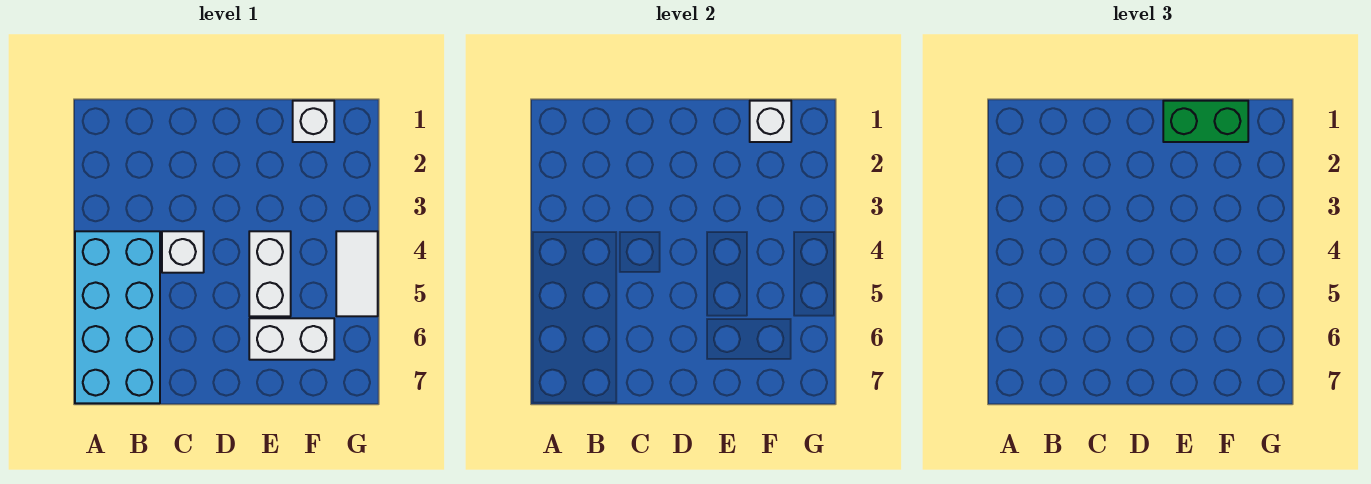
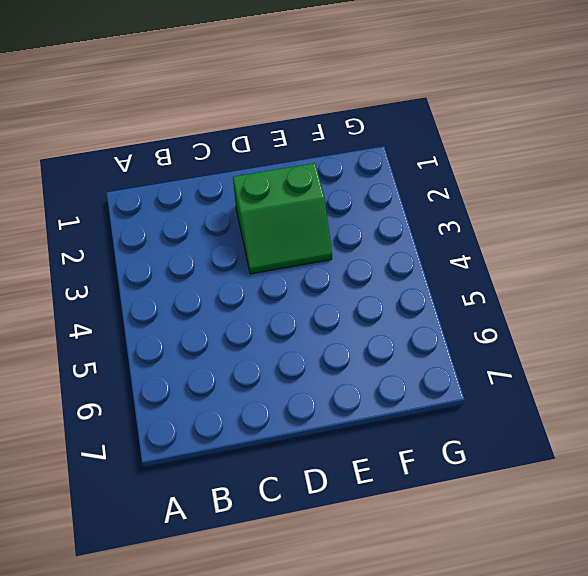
green 2x2 slope [233,163,332,274] -> none
none -> cyan 2x4 brick [75,231,160,403]
none -> white 1x1 brick [162,231,204,273]

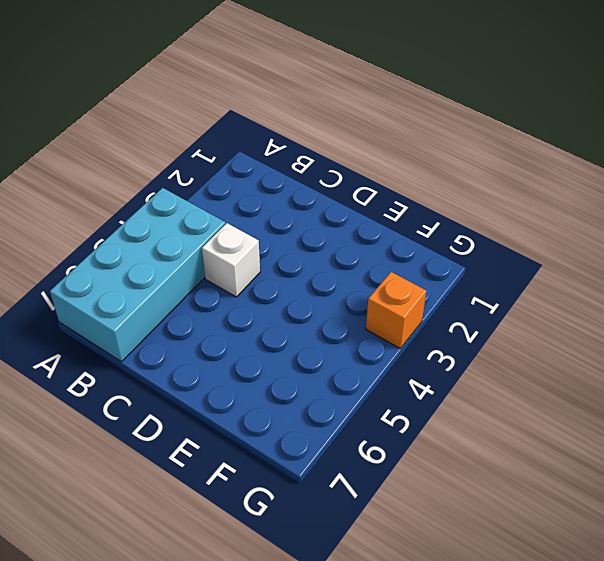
orange 1x1 brick [366,272,426,348] -> none
none -> white 1x2 brick [249,231,291,316]
none -> white 1x2 brick [249,318,334,360]

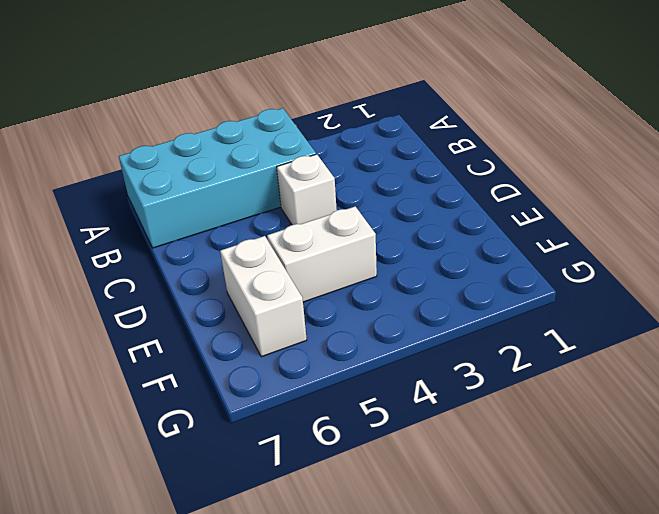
none -> white 1x1 brick [293,101,334,142]
none -> white 1x2 tile [336,231,378,316]

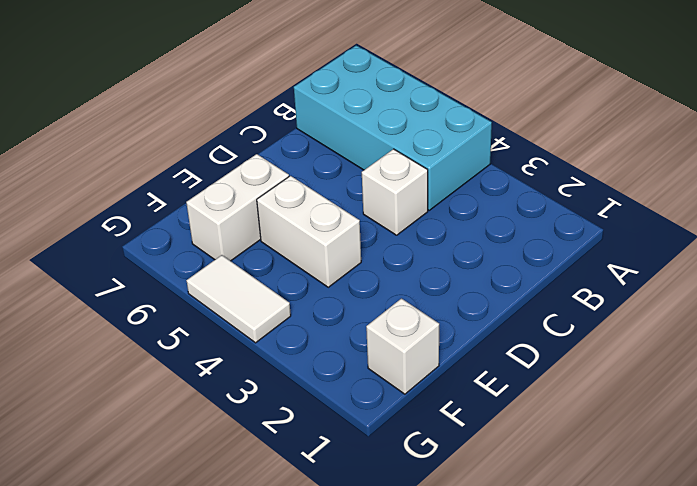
none -> white 1x1 brick [750,101,791,142]
none -> green 1x2 brick [1163,101,1248,142]

